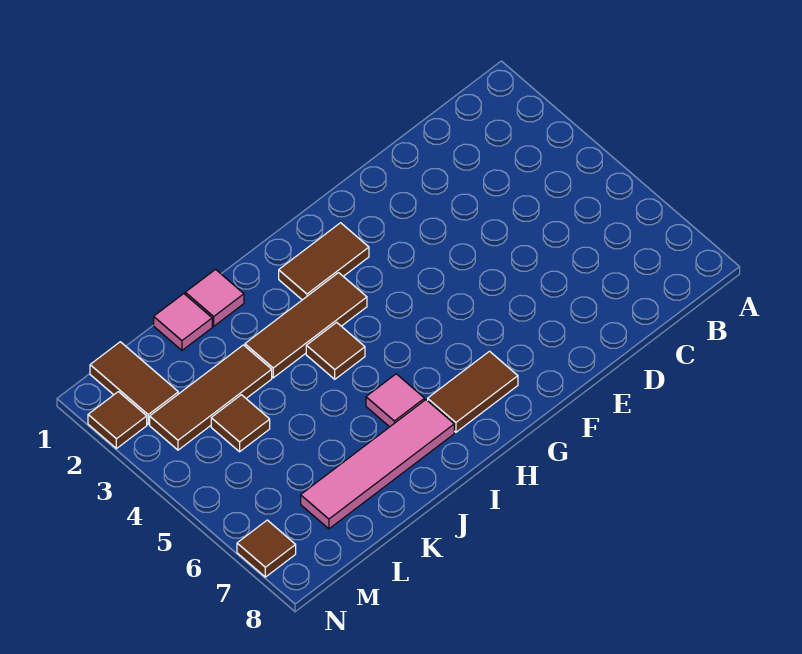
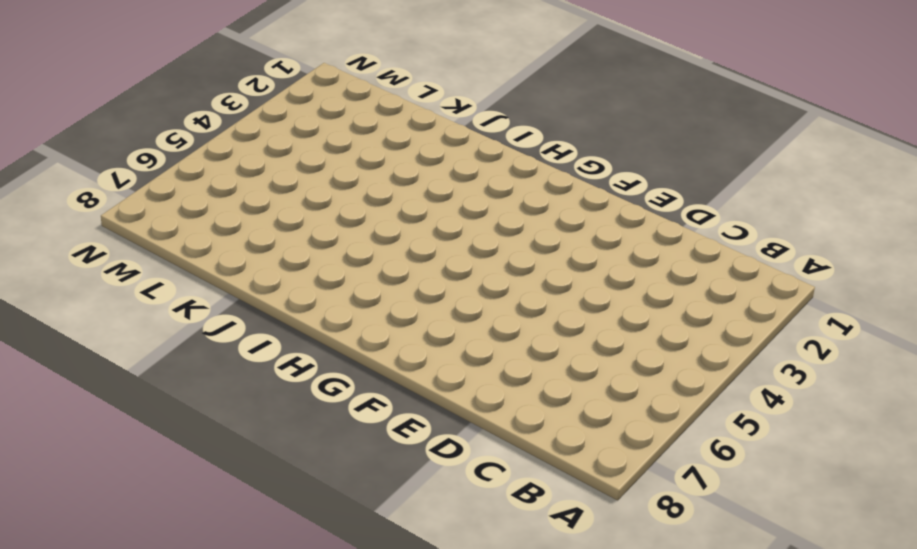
none -> brown 1x2 tile [279,223,369,300]
none -> brown 1x2 tile [428,351,518,432]
none -> brown 1x3 tile [245,273,367,378]

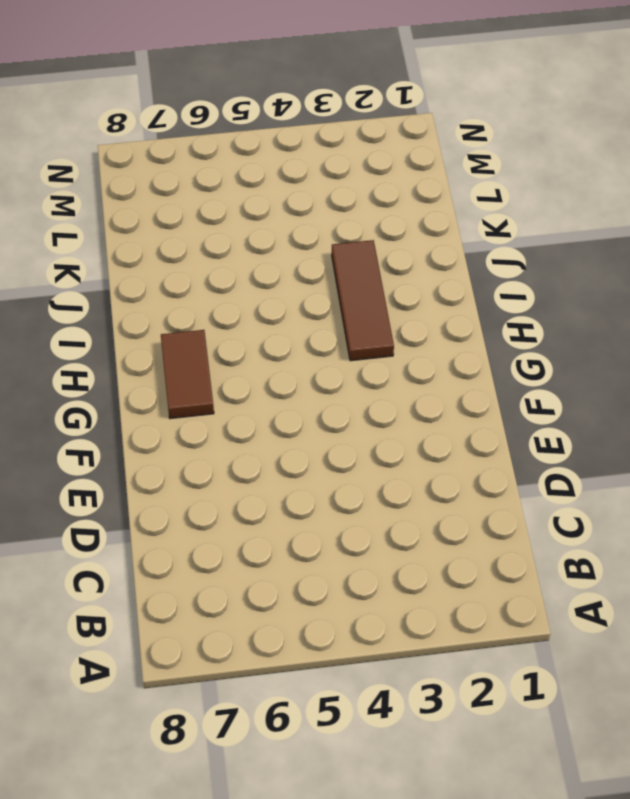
none -> brown 1x2 tile [279,223,369,300]
none -> brown 1x1 tile [306,322,365,379]
none -> pink 1x1 tile [366,374,425,427]

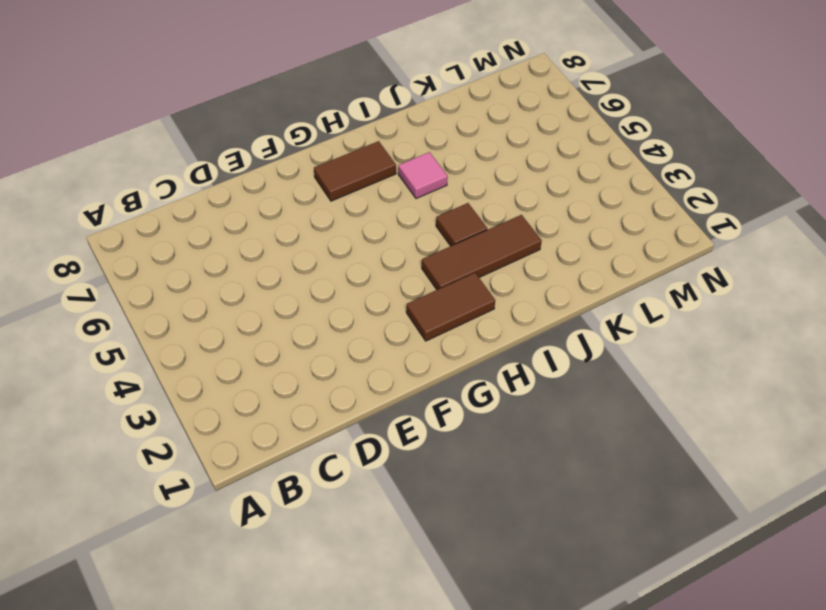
none -> pink 1x4 tile [301,400,454,529]
none -> pink 1x1 tile [185,270,244,326]
none -> pink 1x1 tile [154,294,212,350]

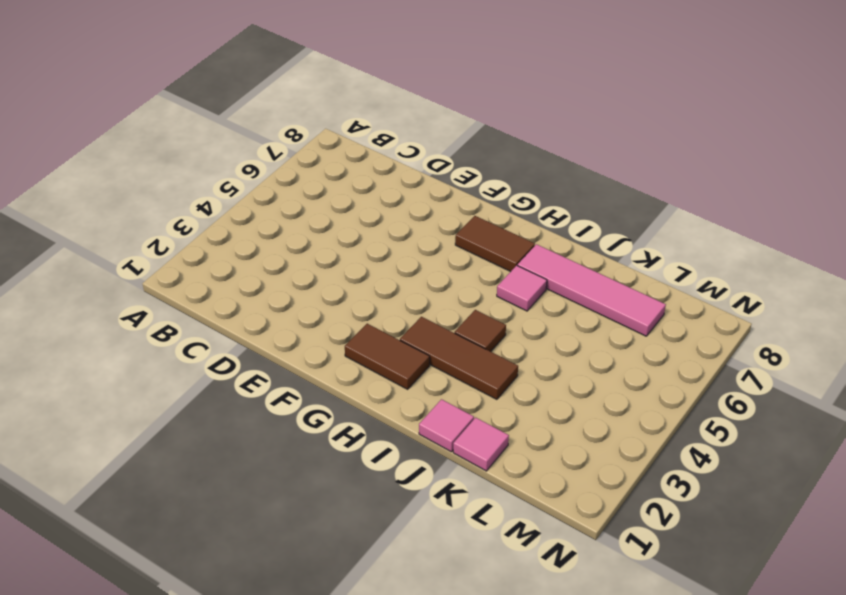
none -> brown 1x3 tile [150,345,272,450]
none -> brown 1x1 tile [211,395,270,452]
none -> brown 1x2 tile [90,342,178,424]

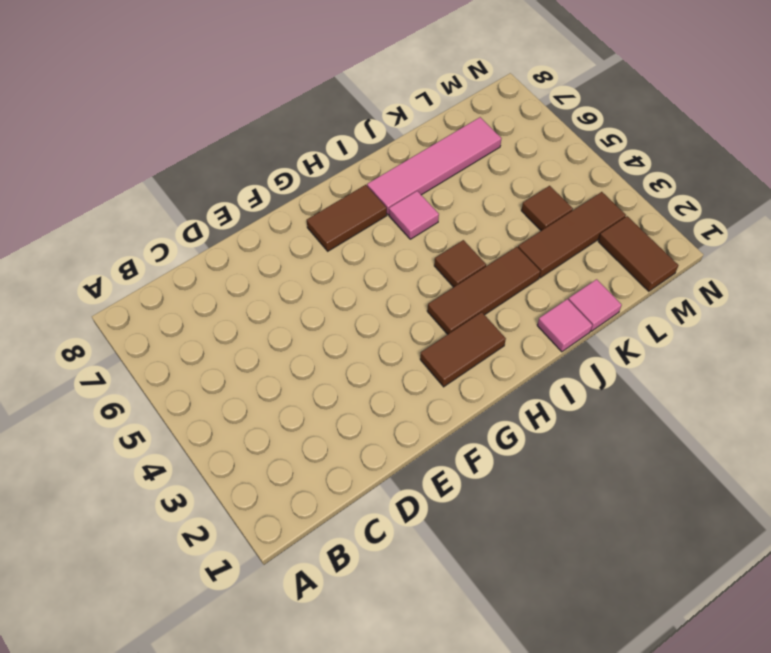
none -> brown 1x1 tile [88,392,147,449]
none -> brown 1x1 tile [237,520,296,577]

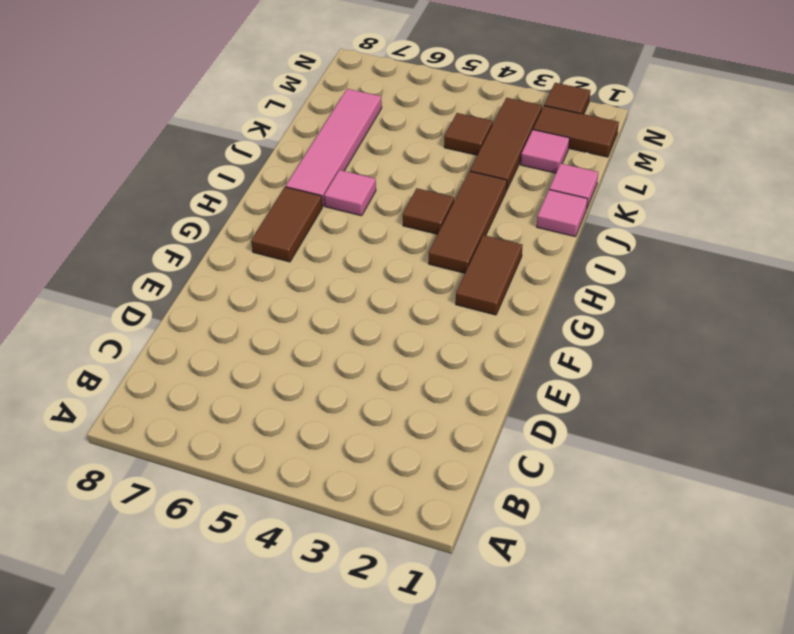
pink 1x1 tile [521,130,569,173] -> none
none -> brown 1x1 tile [237,520,296,577]

